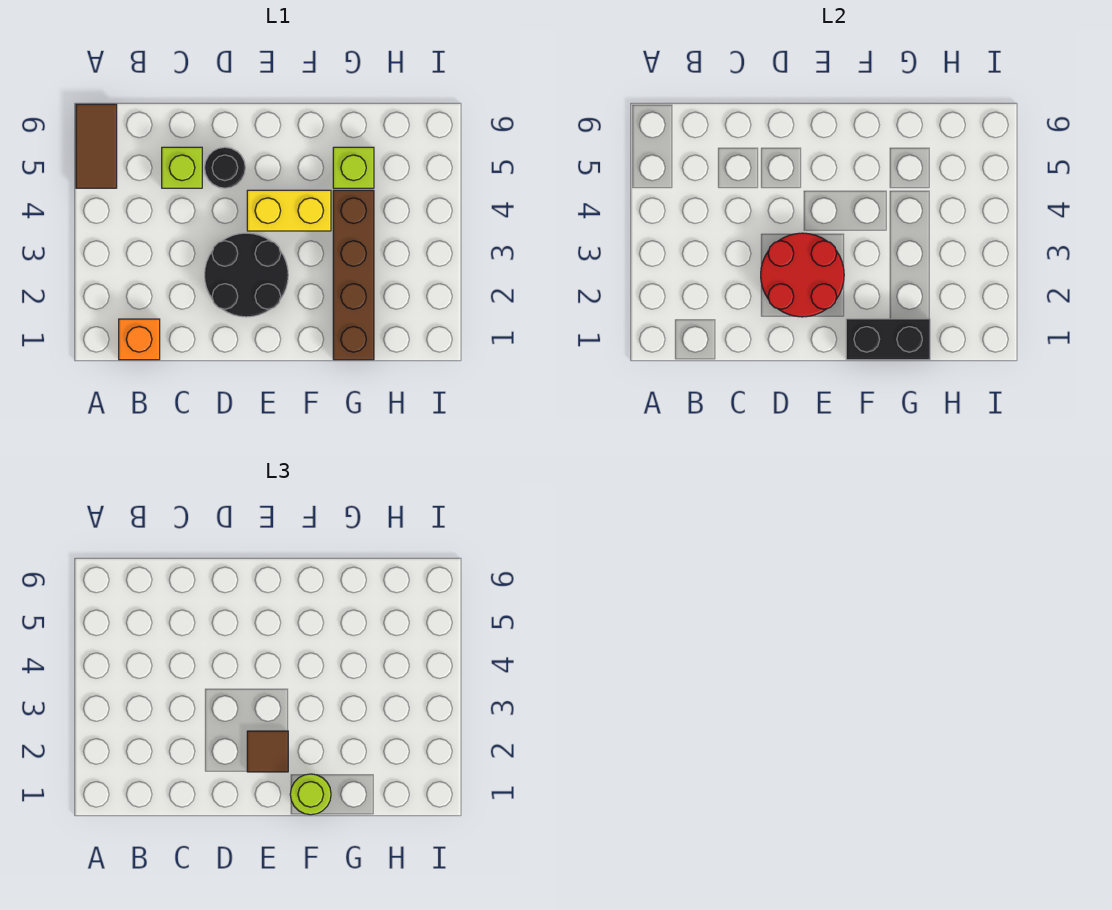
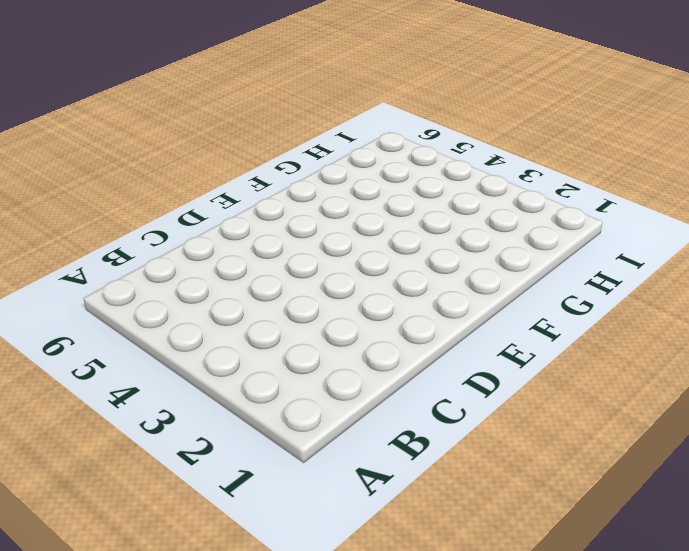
none -> brown 1x2 tile [76,104,117,188]
none -> orange 1x1 brick [119,319,160,360]
none -> lime 1x1 brick [162,147,202,188]

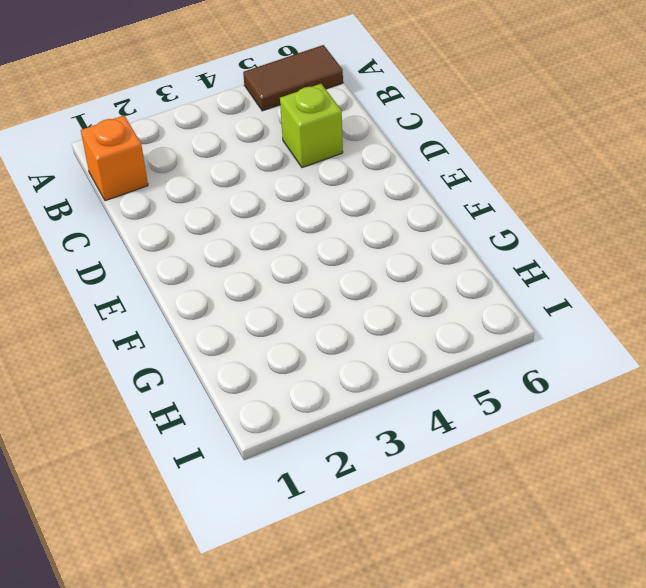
none -> black 2x2 round brick [205,233,288,317]
none -> black 1x1 round brick [205,147,245,188]
none -> yellow 1x2 brick [247,190,331,231]

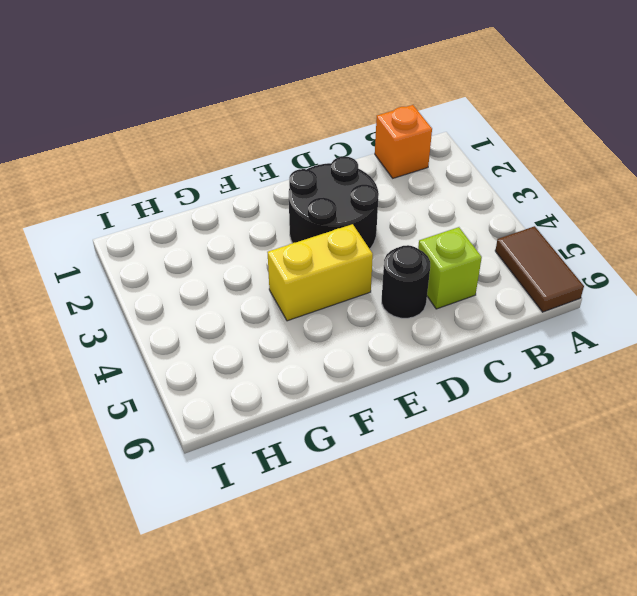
none -> brown 1x4 brick [333,190,374,360]
none -> lime 1x1 brick [333,147,374,188]
none -> red 2x2 round brick [761,233,844,317]

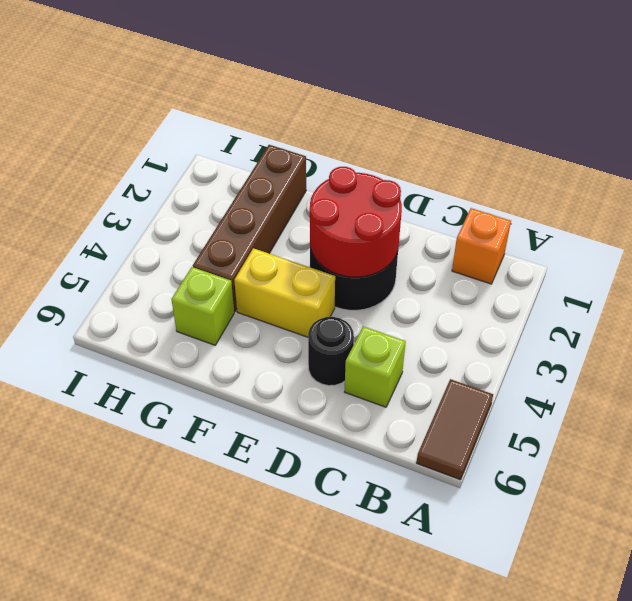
none -> black 1x2 brick [846,319,930,360]
none -> brown 1x1 tile [247,731,288,772]
none -> lime 1x1 round brick [290,774,331,815]

